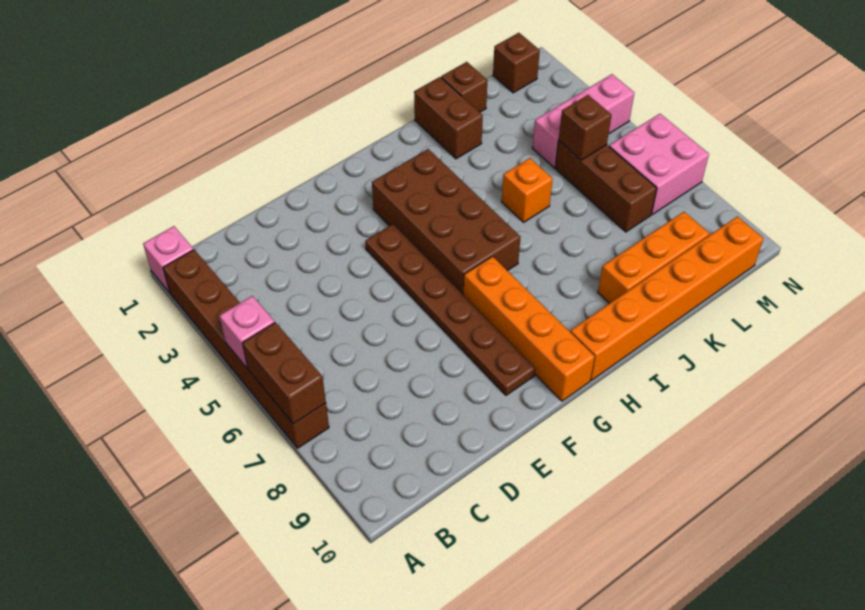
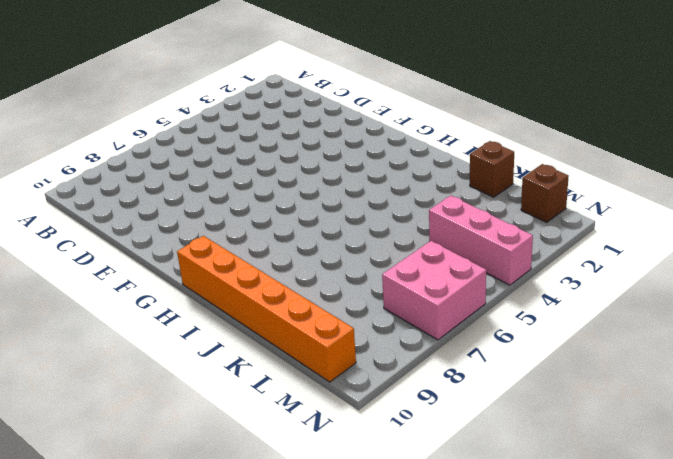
none -> pink 1x1 brick [143,226,193,293]
none -> brown 1x6 brick [163,250,329,448]
none -> brown 1x6 plate [365,224,535,395]

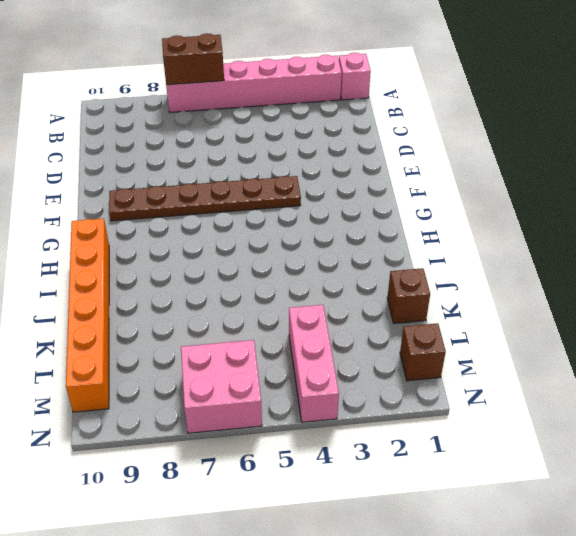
pink 1x6 brick [166,55,342,112] -> brown 1x6 brick [163,250,329,448]
none -> brown 2x4 brick [372,149,520,294]
none -> orange 1x4 brick [463,257,595,401]
none -> brown 1x2 brick [414,77,483,159]

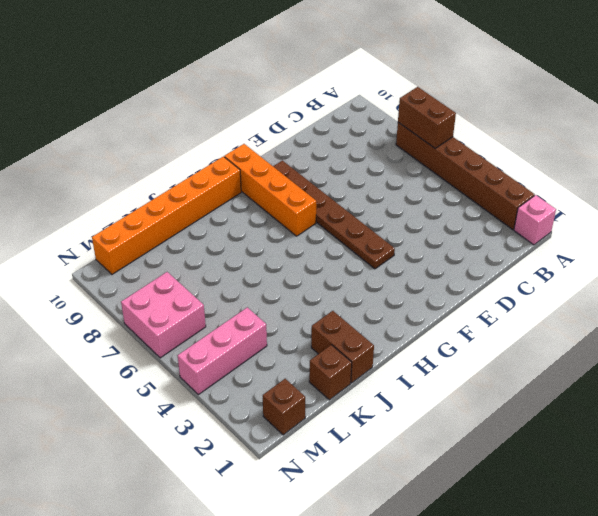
none -> brown 2x4 brick [372,149,520,294]
none -> orange 1x1 brick [502,158,553,222]
none -> orange 1x3 brick [598,212,709,304]

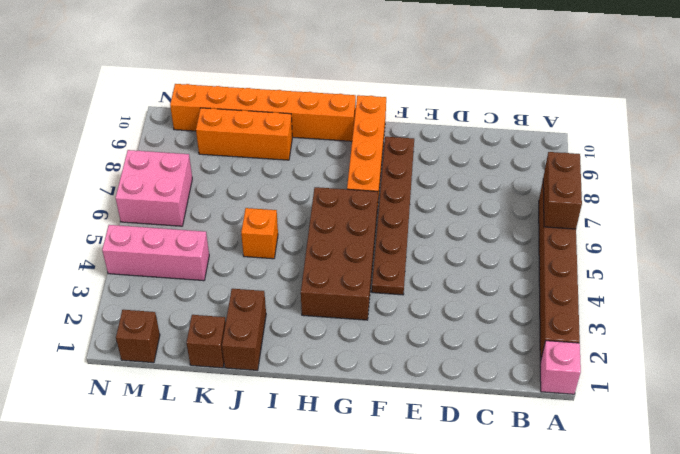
none -> brown 1x3 brick [555,141,657,232]
none -> pink 1x1 brick [219,296,275,368]
none -> brown 1x1 brick [558,95,612,160]

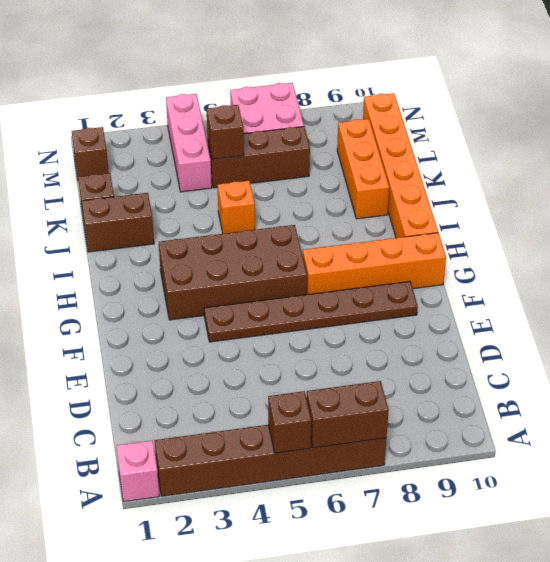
brown 1x1 brick [268,391,311,453] -> pink 1x1 brick [219,296,275,368]

